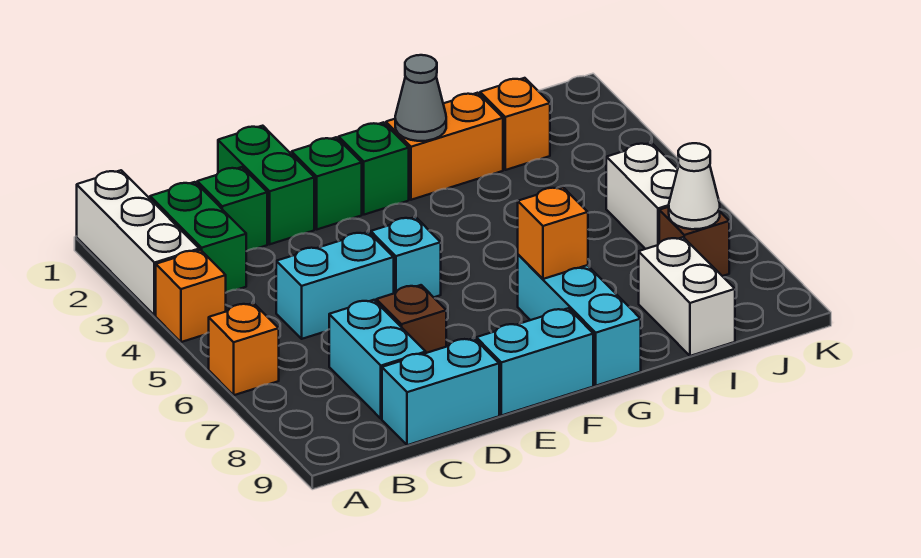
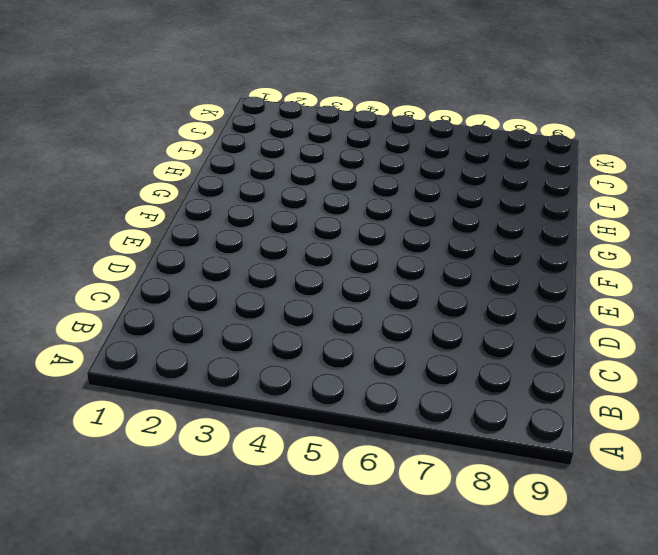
none -> white 1x3 brick [77,170,199,316]
none -> orange 1x1 brick [156,250,226,342]
none -> orange 1x1 brick [209,303,279,395]

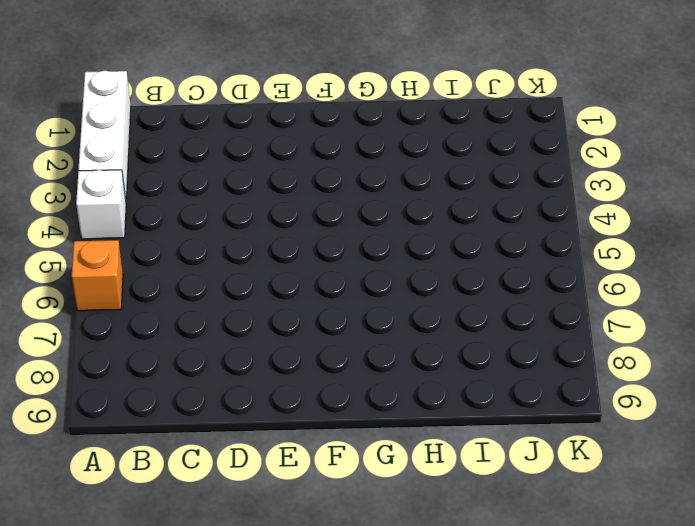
white 1x1 brick [76,170,126,239] -> orange 1x1 brick [156,250,226,342]
none -> green 1x2 brick [150,182,246,292]
none -> green 1x1 brick [197,167,267,251]
none -> cyan 1x2 brick [276,232,394,339]

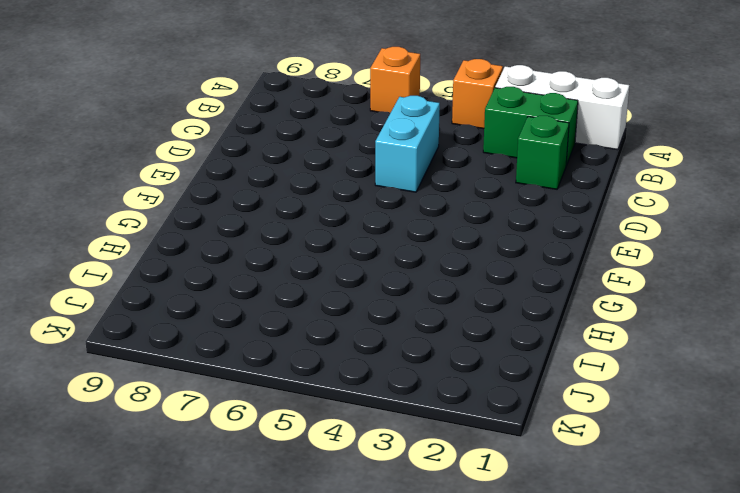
none -> cyan 1x2 brick [329,300,426,419]
none -> cyan 1x2 brick [382,338,499,445]
none -> green 1x2 brick [218,126,314,244]

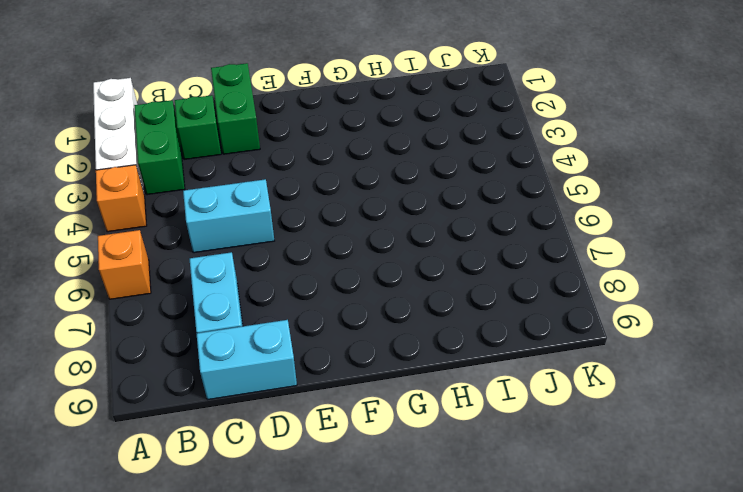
none -> brown 1x1 brick [376,285,446,353]
none -> green 1x1 brick [292,137,362,229]
none -> cyan 1x1 brick [371,217,441,297]

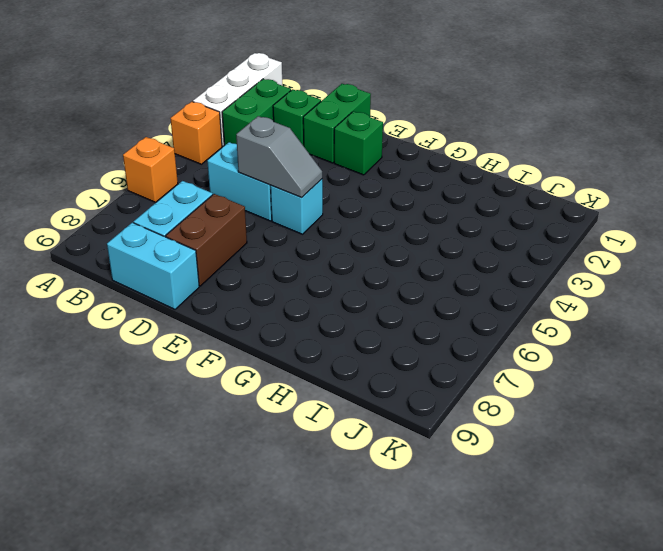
grey 1x2 slope [236,116,322,198] -> none
brown 1x2 brick [166,194,247,286] -> brown 1x1 brick [376,285,446,353]
none -> cyan 1x2 brick [476,308,593,415]
none -> green 1x1 brick [339,122,409,215]
none -> orange 1x2 brick [386,93,503,200]

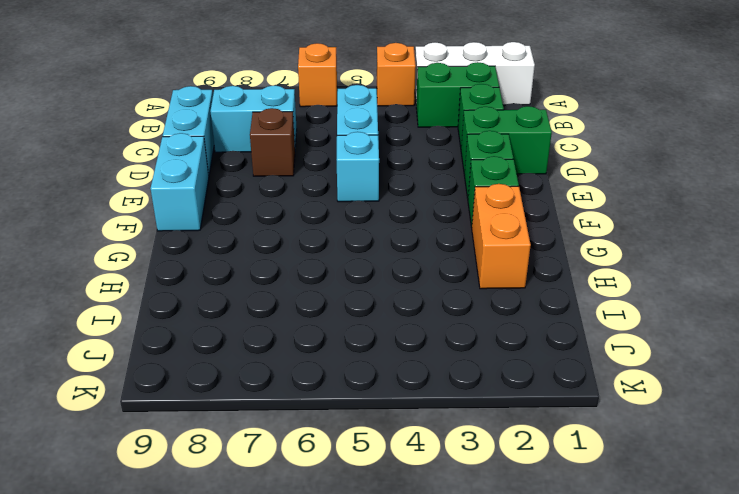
none -> cyan 1x3 brick [518,255,641,386]
none -> orange 1x1 brick [480,78,550,170]
none -> white 1x2 brick [639,237,735,356]

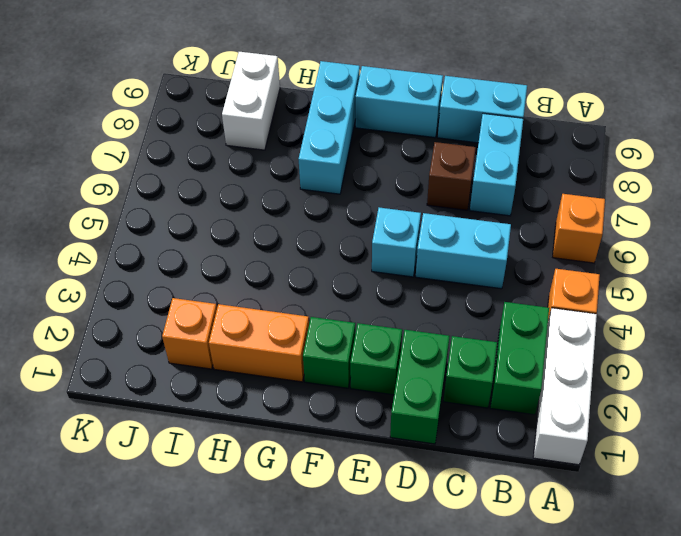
none -> white 1x2 brick [606,143,678,249]
none -> brown 1x1 brick [659,207,729,276]
none -> grey 1x1 cone [395,55,446,141]

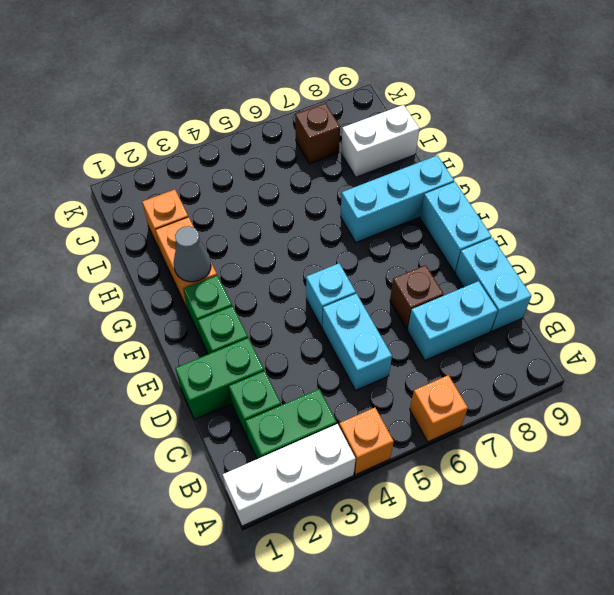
none -> white 1x2 brick [606,143,678,249]
none -> orange 1x1 brick [518,187,588,279]
none -> white 1x1 cone [669,143,720,229]

